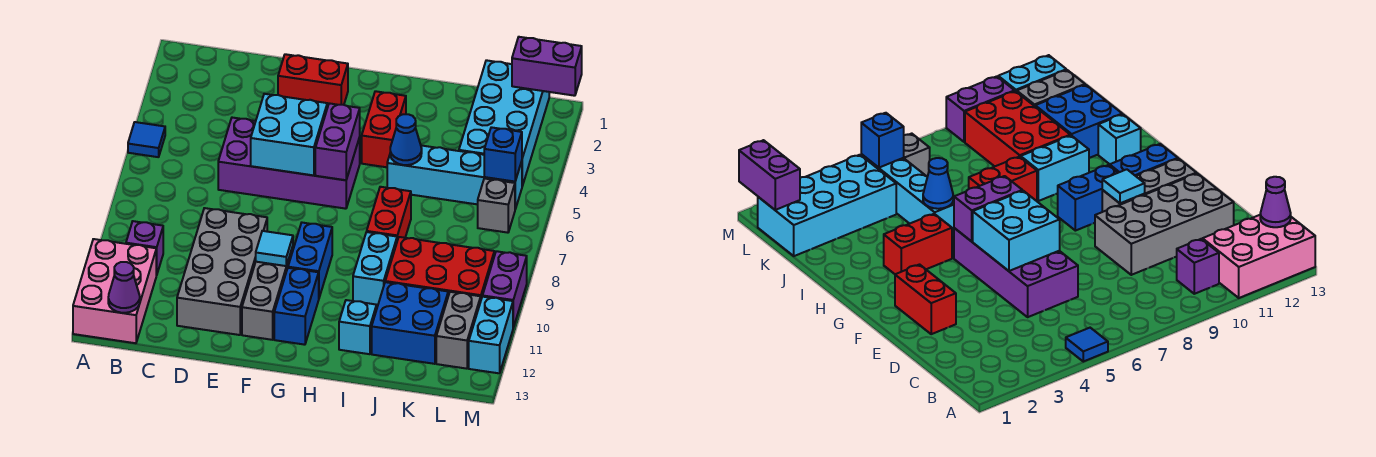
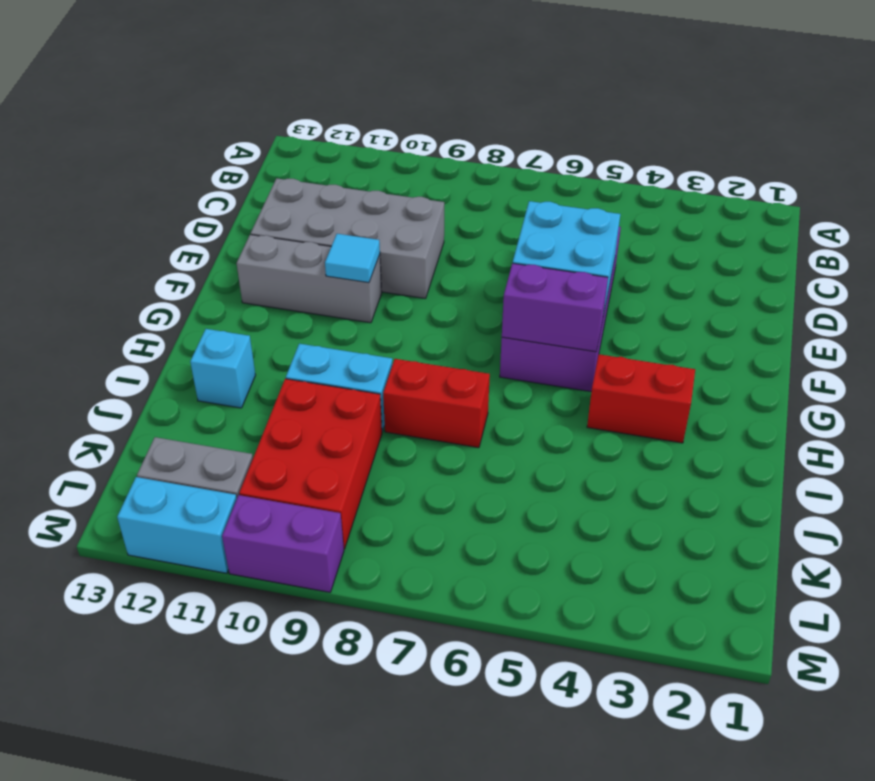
none -> blue 1x1 tile [128,122,165,157]
none -> pink 2x3 brick [73,239,156,343]
none -> purple 1x1 brick [126,221,163,275]

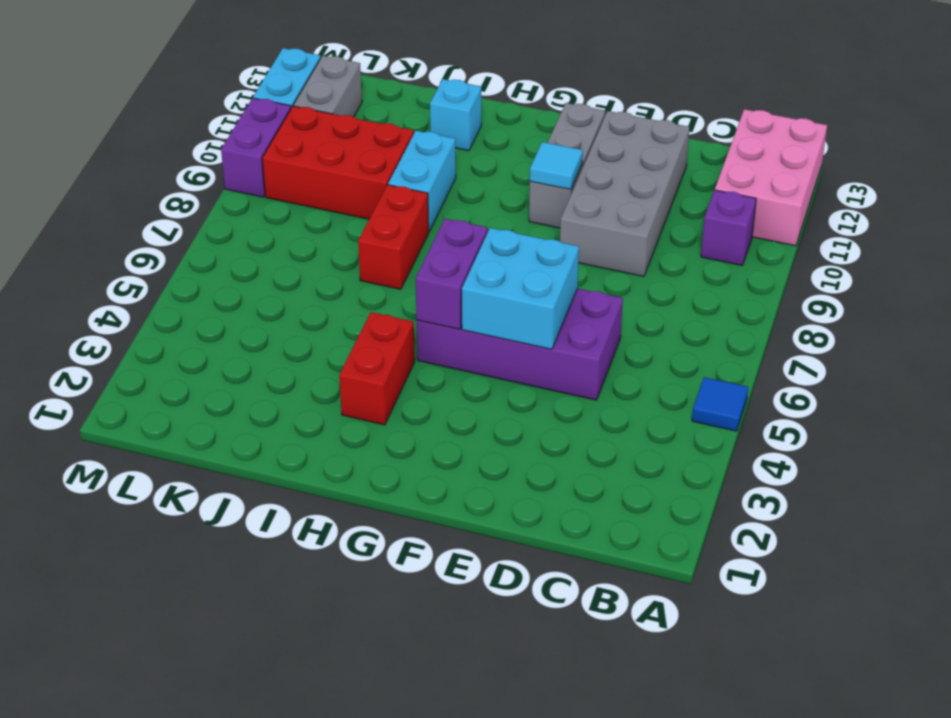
none -> red 1x2 brick [278,54,348,108]
none -> blue 1x2 brick [288,223,332,297]
none -> blue 1x2 brick [274,268,319,345]

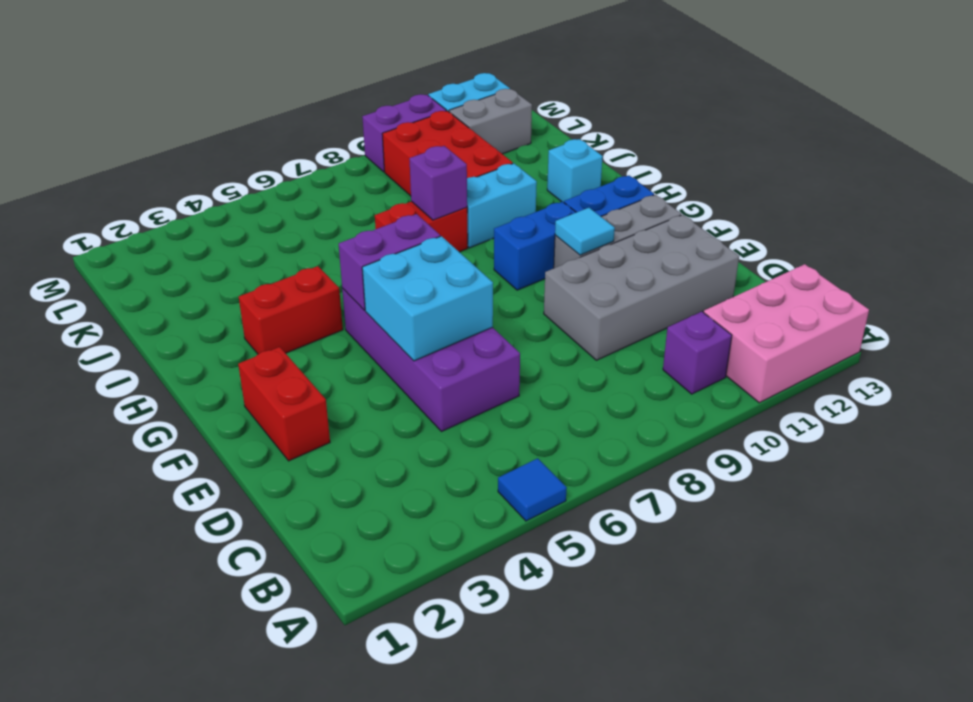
purple 1x1 brick [409,146,467,220] -> none
none -> cyan 1x4 brick [387,145,522,209]
none -> blue 2x2 brick [372,282,448,364]
none -> cyan 2x4 brick [459,60,549,186]

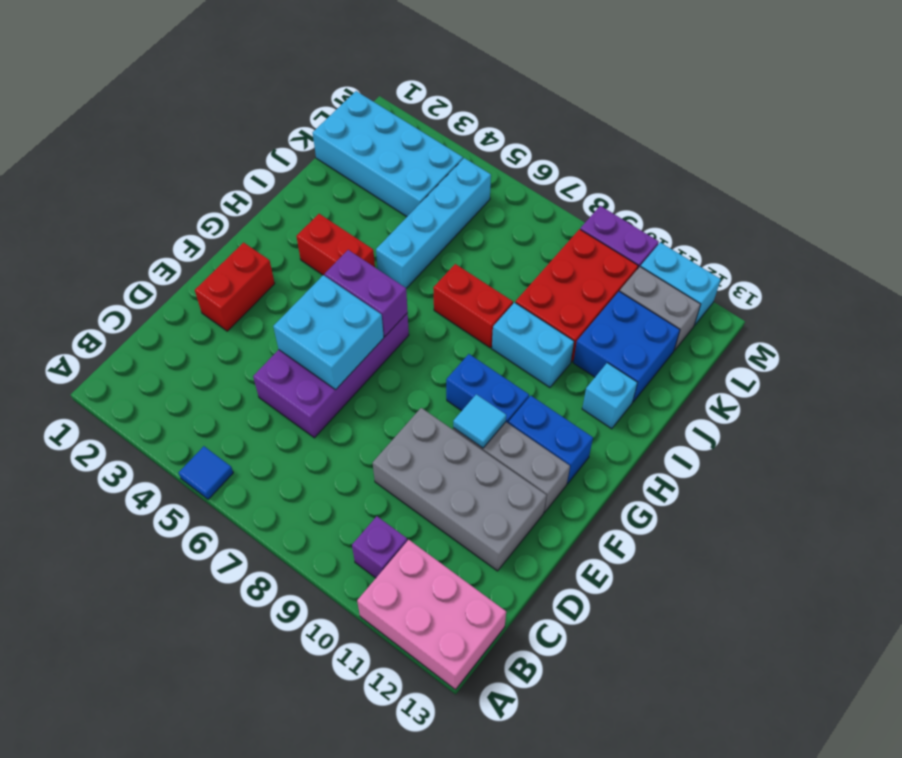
none -> grey 1x1 brick [478,178,515,233]
none -> purple 1x1 cone [108,262,140,313]
none -> blue 1x1 cone [390,114,422,165]

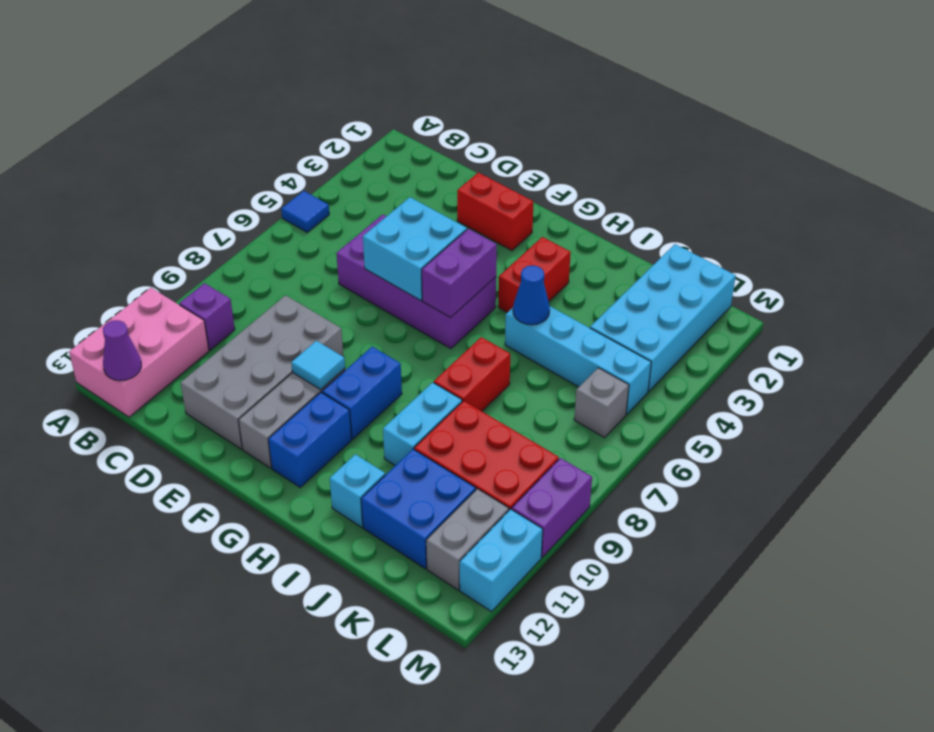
none -> purple 1x2 brick [512,37,582,96]
none -> blue 1x1 brick [484,127,522,182]

